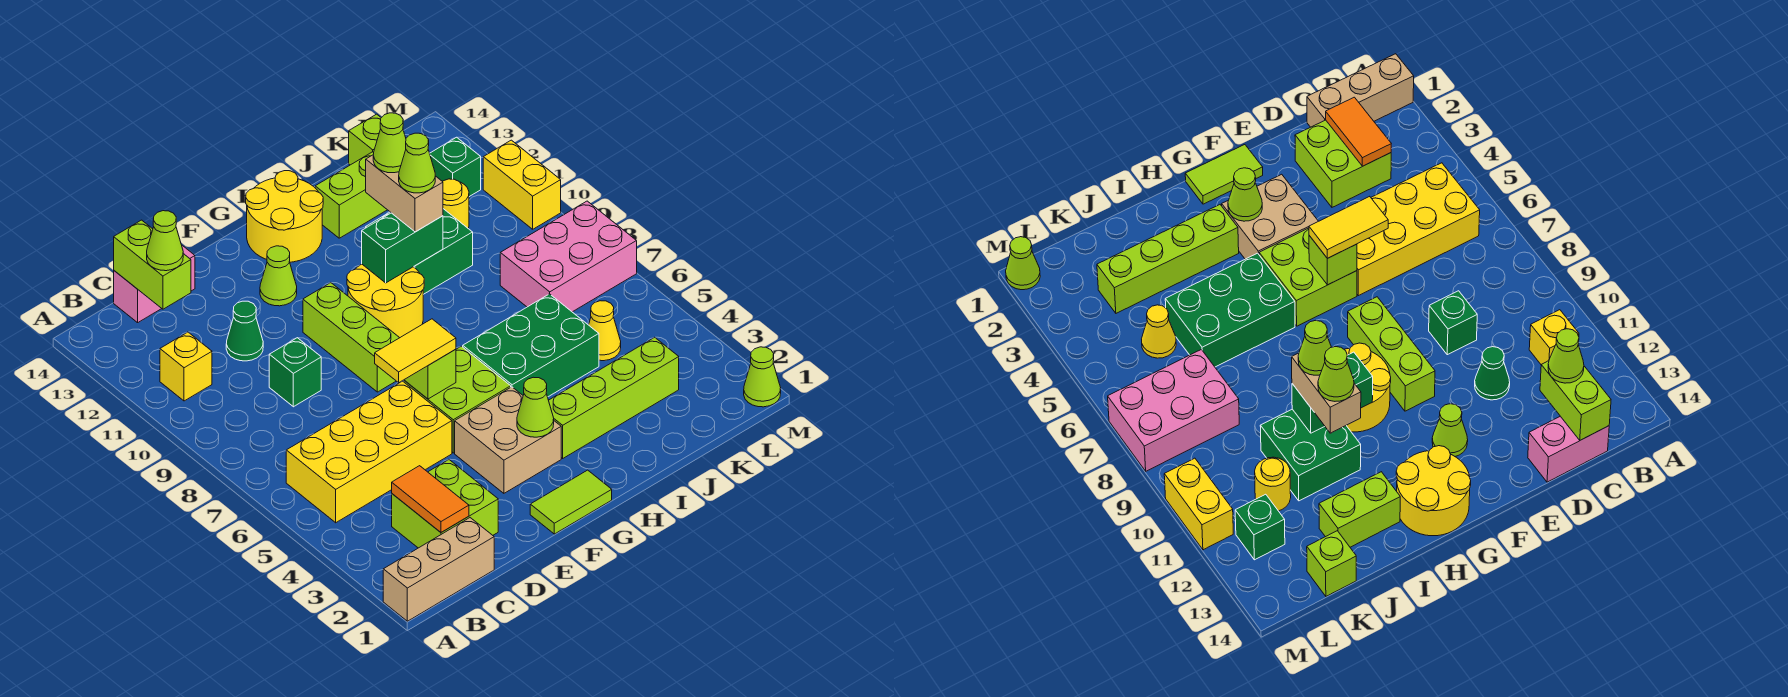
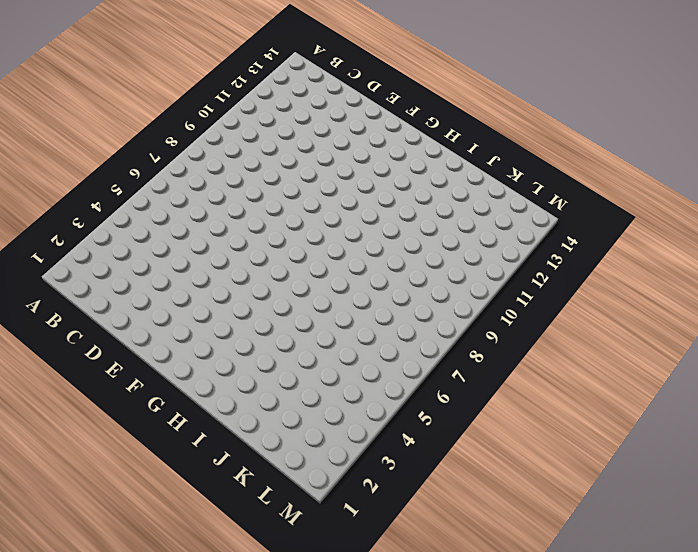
none -> tan 1x3 brick [383,518,494,621]
none -> yellow 2x4 brick [286,381,452,523]
none -> yellow 1x1 brick [160,332,212,401]
none -> lime 2x2 brick [392,460,498,548]

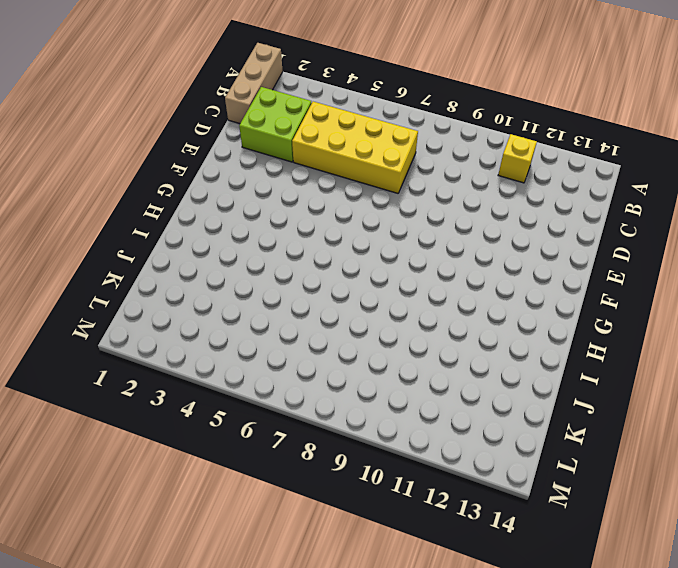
yellow 2x4 brick [292,102,418,193] -> yellow 2x4 brick turned to [286,381,452,523]
none -> pink 1x2 brick [114,245,195,323]
none -> green 1x1 brick [269,338,321,407]
none -> green 1x1 cone [226,301,263,361]
none -> lime 1x2 tile [530,470,612,534]

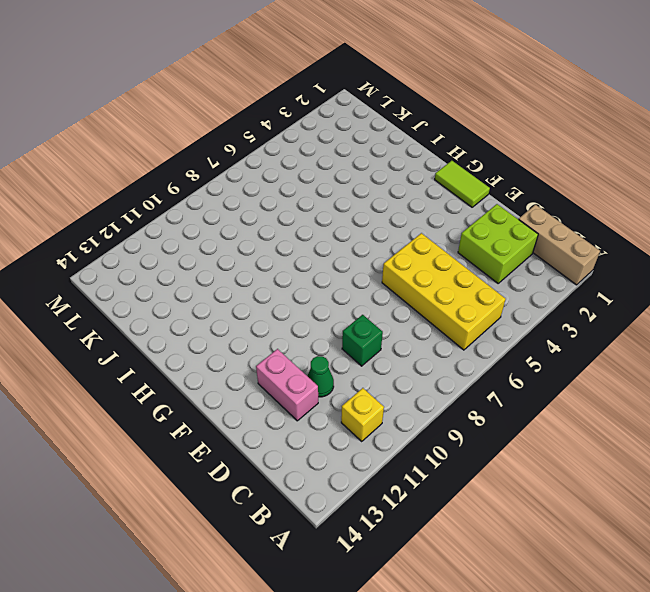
pink 1x2 brick [256,349,318,421] -> pink 1x2 brick moved to [114,245,195,323]
none -> tan 2x2 brick [455,387,561,493]
none -> lime 2x2 brick [404,346,511,453]
none -> lime 1x3 brick [303,283,399,392]
none -> lime 1x1 cone [260,246,297,306]

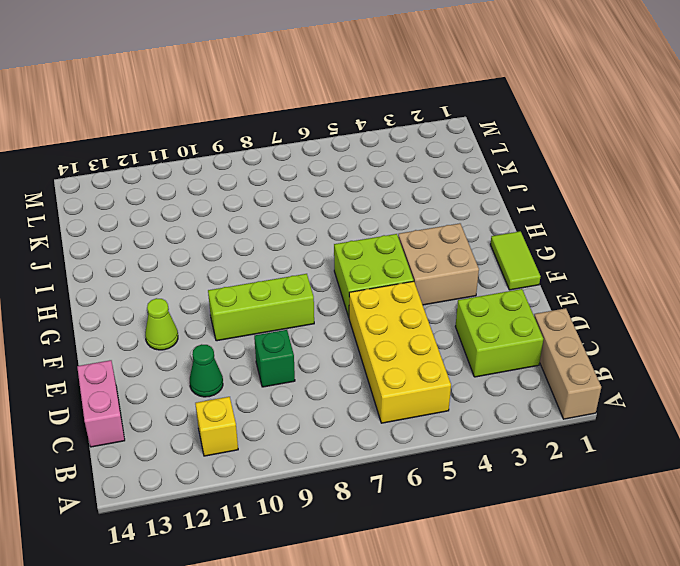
none -> yellow 2x2 round brick [347,264,424,338]
none -> yellow 2x2 round brick [246,171,323,262]
none -> lime 1x4 brick [549,337,679,458]
none -> green 2x3 brick [463,294,599,397]

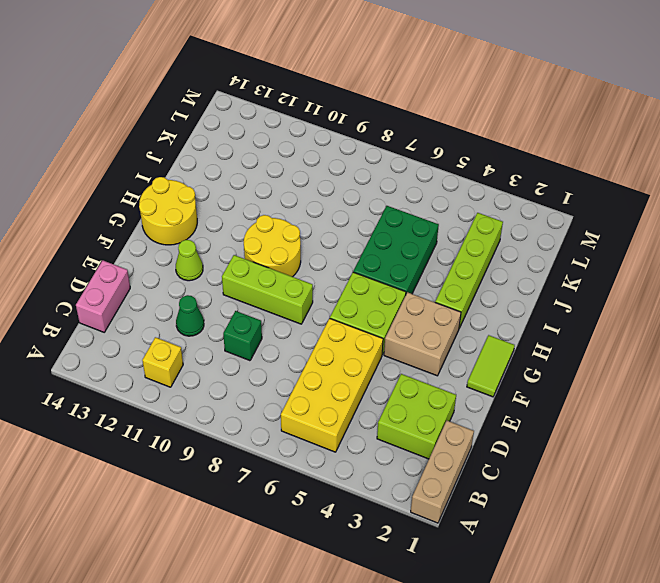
none -> green 2x2 brick [366,209,473,294]
none -> lime 1x2 brick [315,152,387,238]
none -> yellow 1x1 cone [589,301,621,361]
none -> pink 2x3 brick [500,201,637,312]

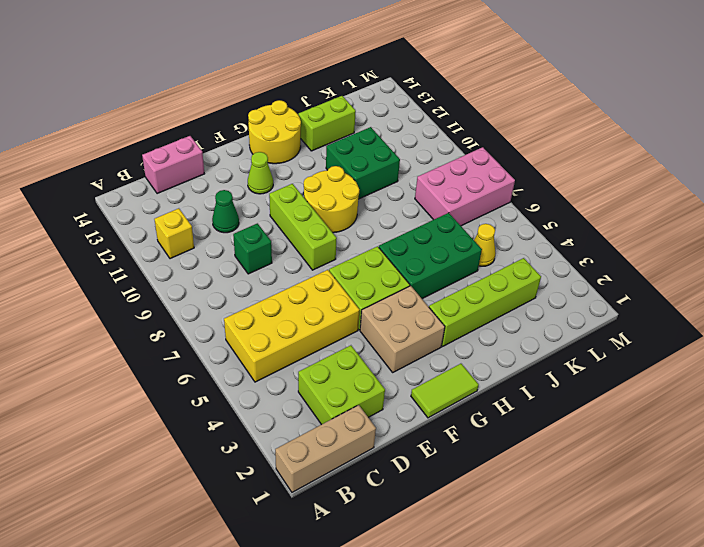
none -> yellow 1x1 round brick [442,179,469,229]
none -> lime 1x1 brick [349,114,381,165]
none -> green 1x1 brick [430,137,481,197]
none -> lime 1x1 cone [744,347,781,407]

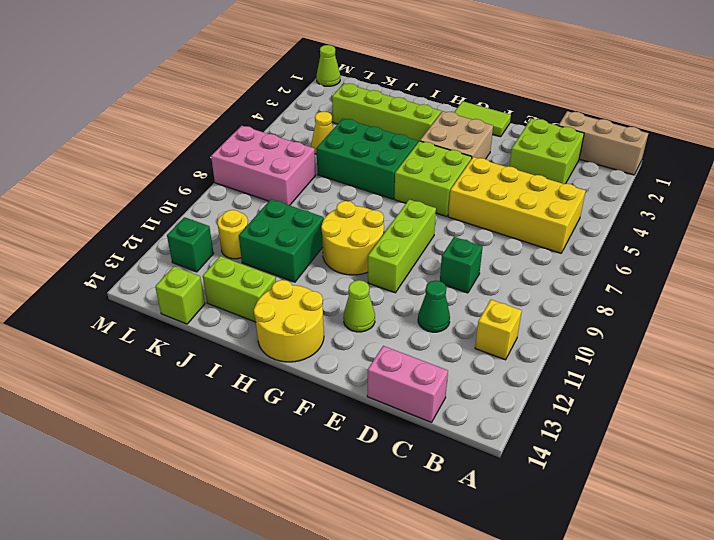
none -> yellow 1x2 brick [483,140,561,229]
none -> orange 1x2 tile [392,466,469,532]
none -> lime 1x2 brick [114,220,191,309]
none -> lime 1x1 brick [404,349,456,399]

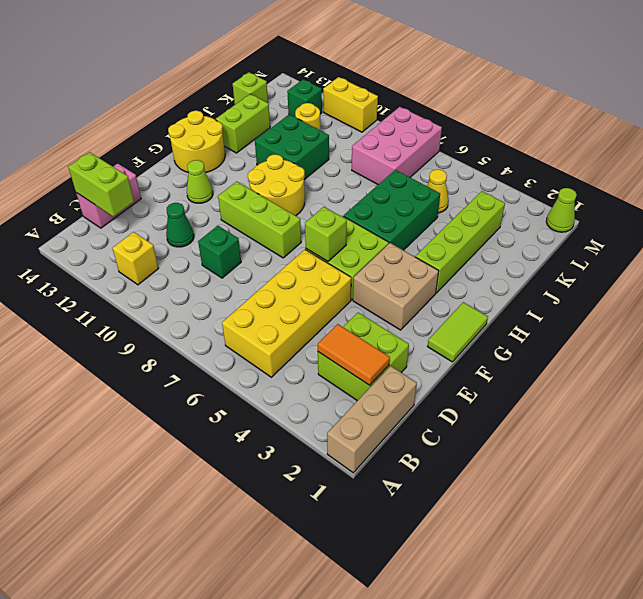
none -> lime 1x1 cone [517,377,554,437]
none -> green 1x2 brick [362,213,443,283]
none -> lime 1x1 cone [147,211,183,271]
none -> yellow 1x2 tile [375,319,456,383]

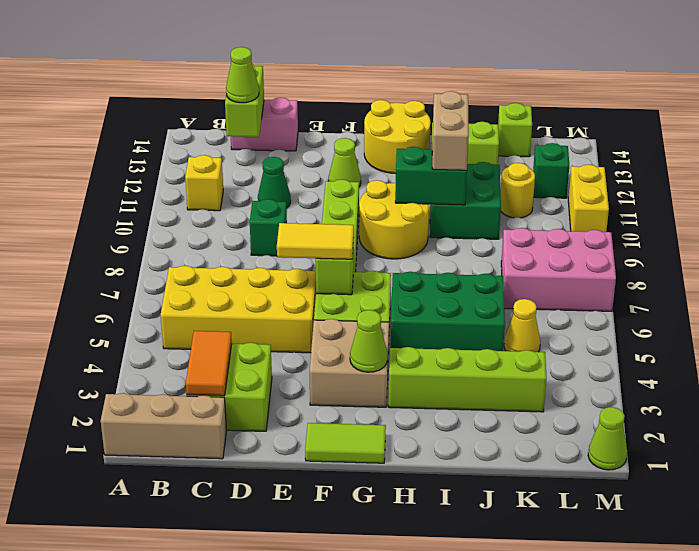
none -> lime 1x1 cone [399,133,435,193]
none -> lime 1x1 cone [373,113,406,173]

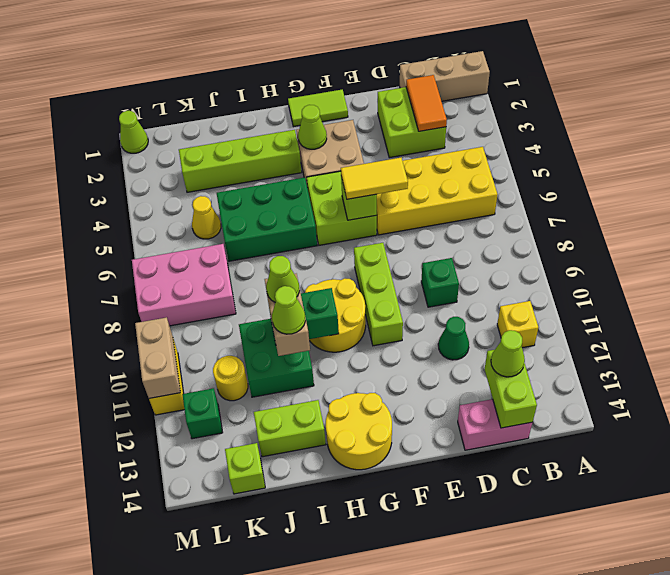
tan 1x2 brick [135,317,180,398] -> none
none -> lime 1x1 cone [260,246,297,306]

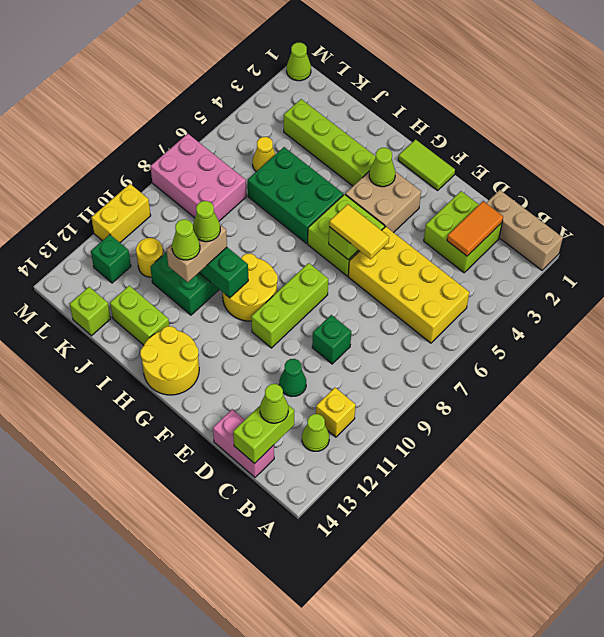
lime 1x1 cone [302,414,329,451] -> lime 1x1 cone moved to [260,246,297,306]

